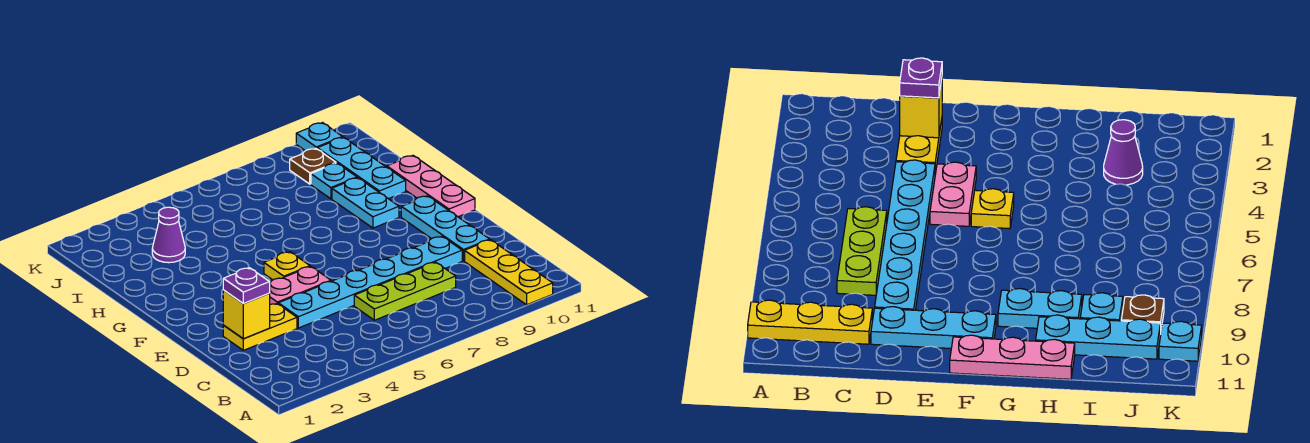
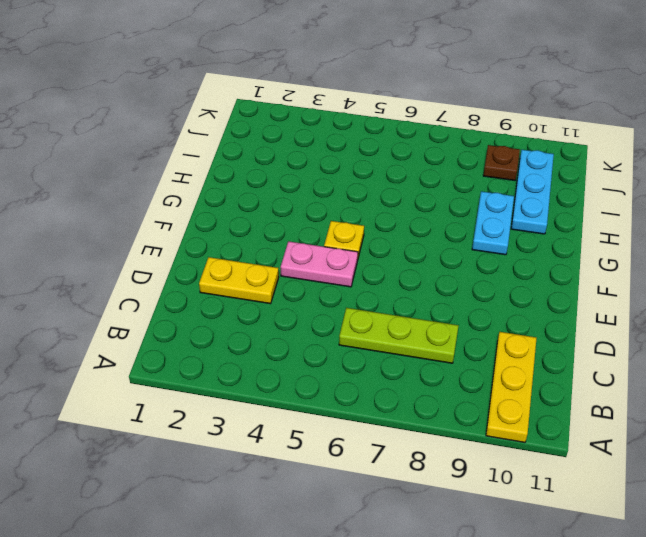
none -> cyan 1x6 plate [278,236,462,328]
none -> cyan 1x3 plate [401,196,490,261]
none -> pink 1x3 plate [387,155,475,217]

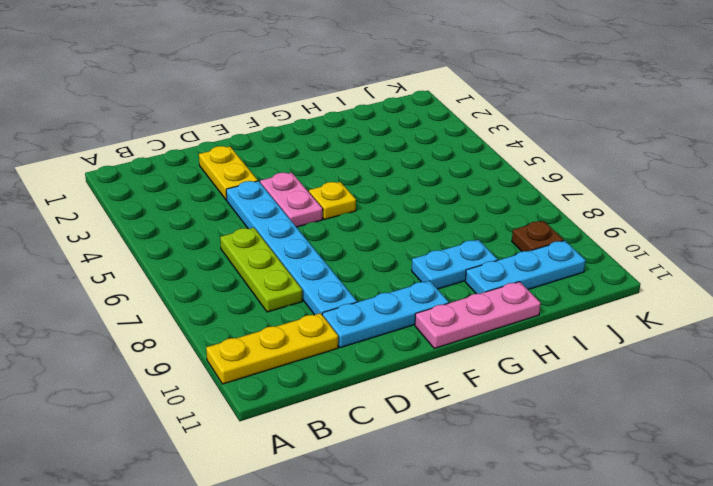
none -> purple 1x1 cone [152,207,185,263]
none -> cyan 1x1 plate [311,163,357,199]
none -> cyan 1x1 plate [296,123,343,151]

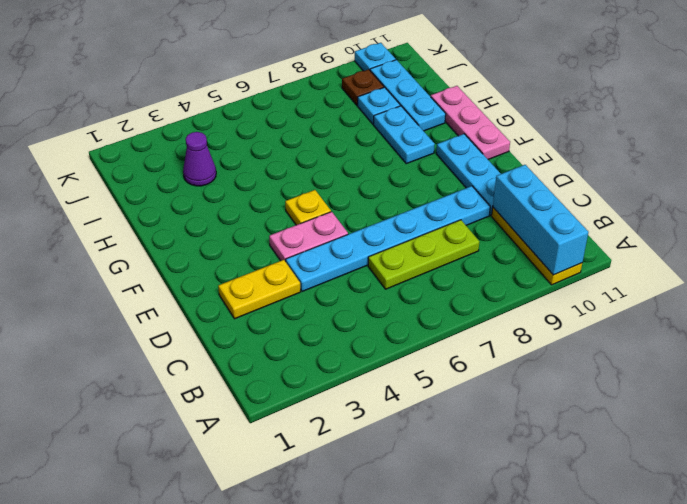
cyan 1x3 brick [493,165,588,275] -> none
none -> yellow 1x1 brick [223,290,270,339]
none -> purple 1x1 plate [223,268,270,304]

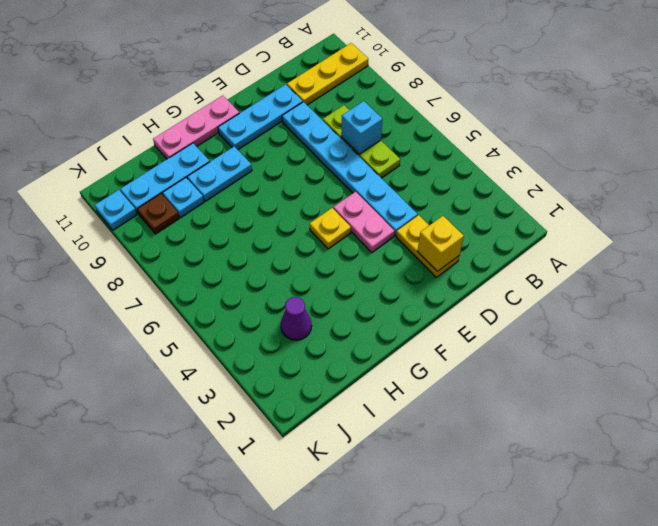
cyan 1x1 brick [341,101,382,154] -> none
none -> purple 1x1 plate [223,268,270,304]

